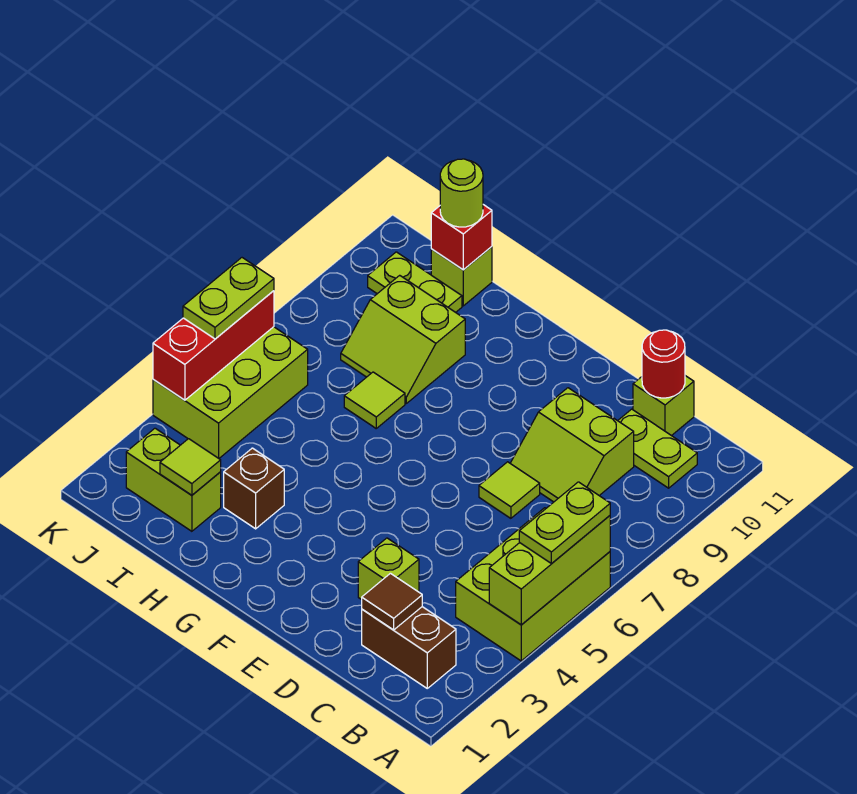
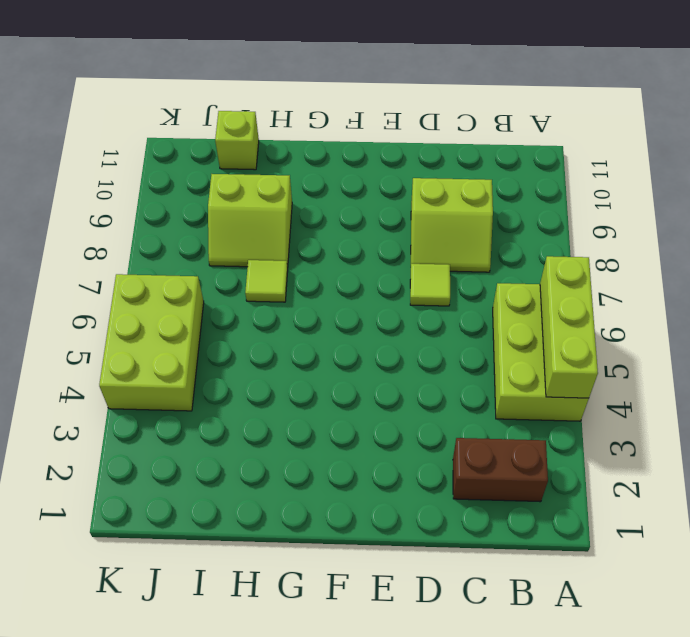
none -> lime 1x2 plate [618,409,697,488]
none -> lime 1x1 brick [633,376,694,436]
none -> lime 1x1 brick [358,538,419,600]

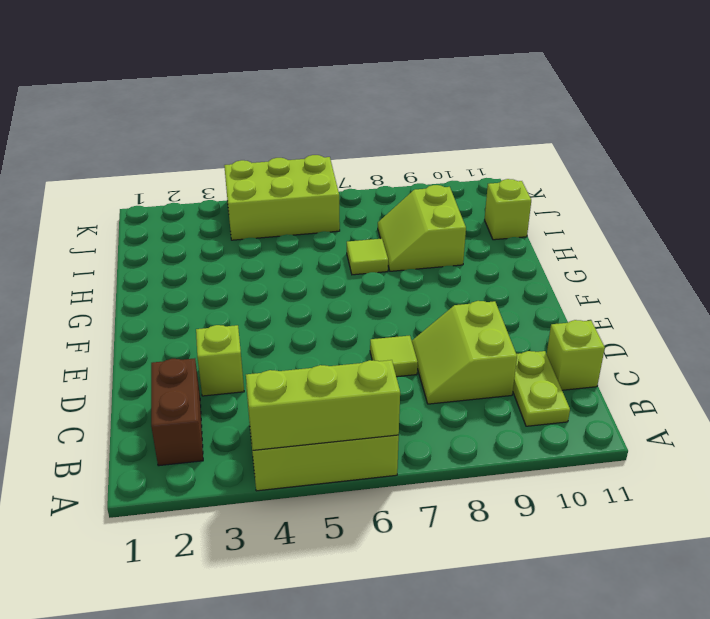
none -> brown 1x1 brick [224,448,284,529]
none -> lime 1x2 brick [126,428,221,531]
none -> lime 1x2 plate [368,252,462,312]

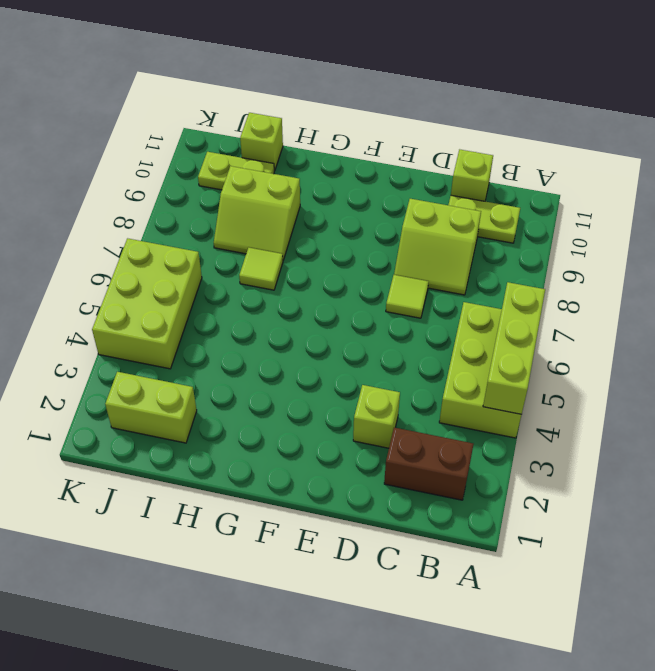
none -> brown 1x1 brick [224,448,284,529]
none -> brown 1x1 tile [362,573,422,630]
none -> red 1x1 round brick [642,330,685,398]

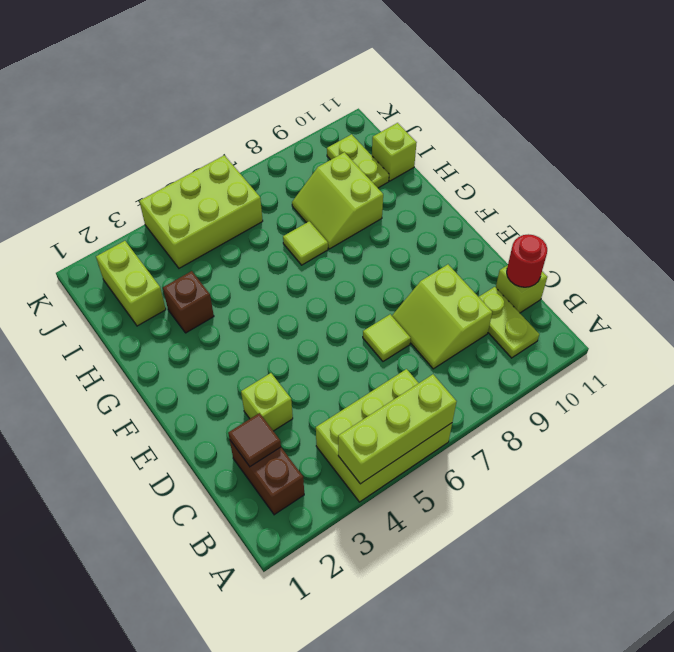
none -> lime 1x1 tile [160,439,221,495]
none -> red 1x1 brick [431,205,492,270]
none -> red 1x3 brick [153,291,274,400]

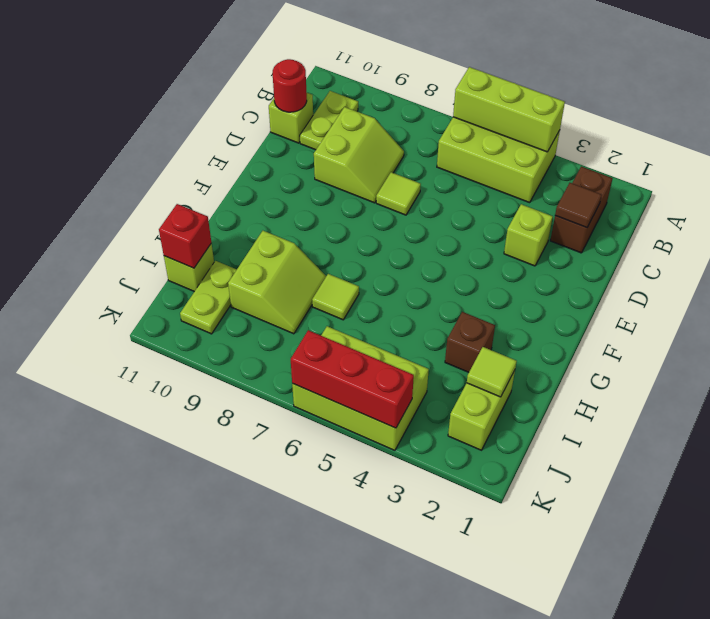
none -> lime 1x2 plate [519,482,610,563]
none -> lime 1x1 round brick [440,159,483,227]
none -> lime 1x2 plate [183,258,274,339]

